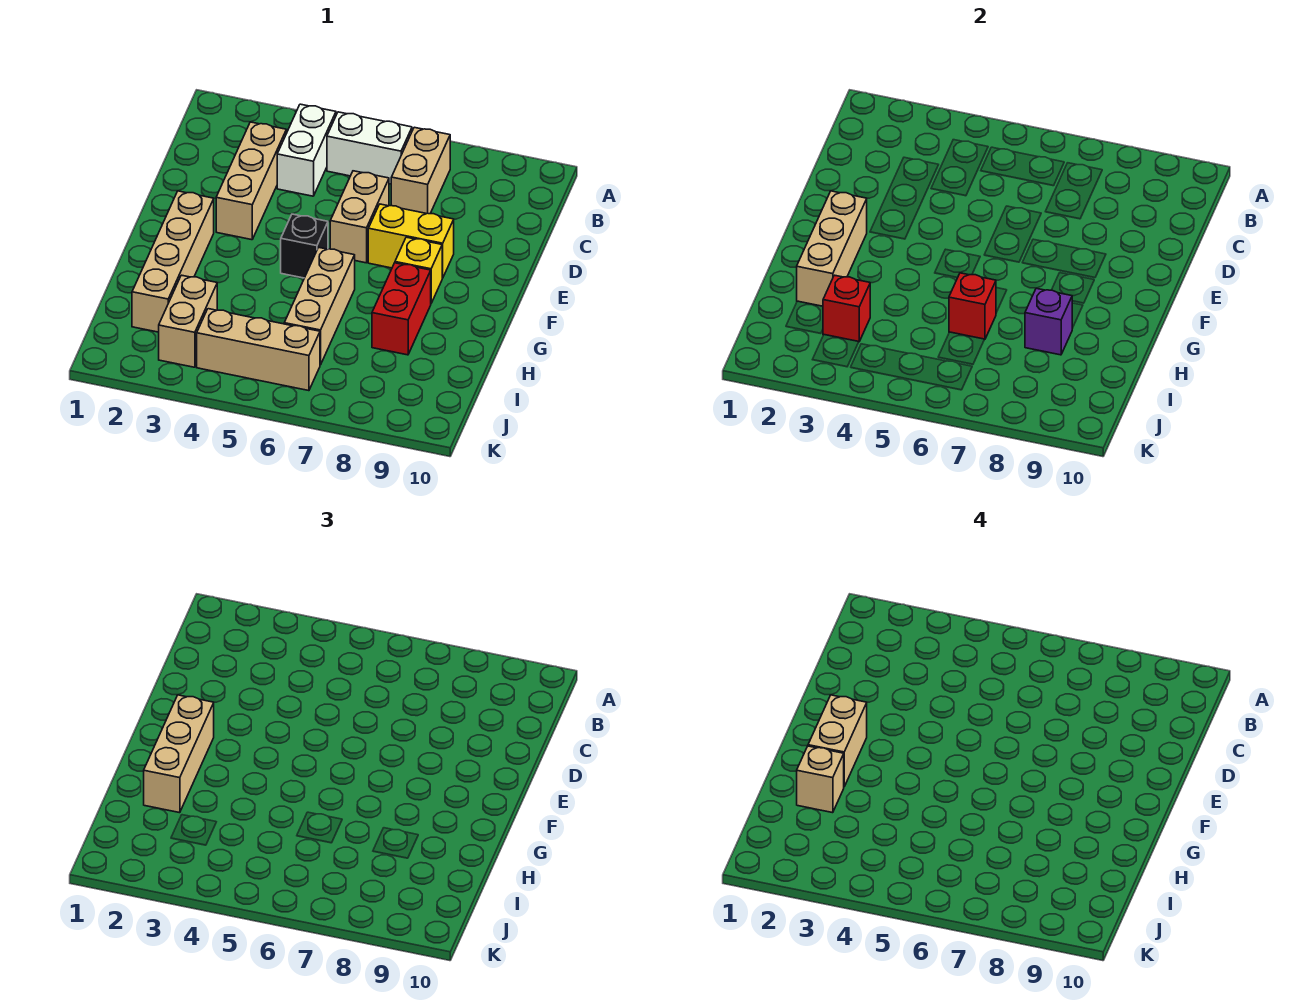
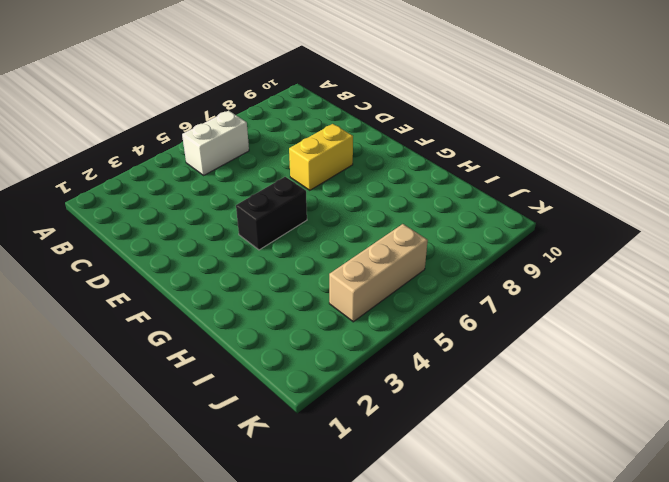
black 1x2 brick [236,177,307,250] -> black 1x1 brick [281,214,328,278]
none -> white 1x2 brick [277,104,336,196]
none -> tan 1x2 brick [391,127,450,214]
none -> tan 1x3 brick [216,122,286,240]

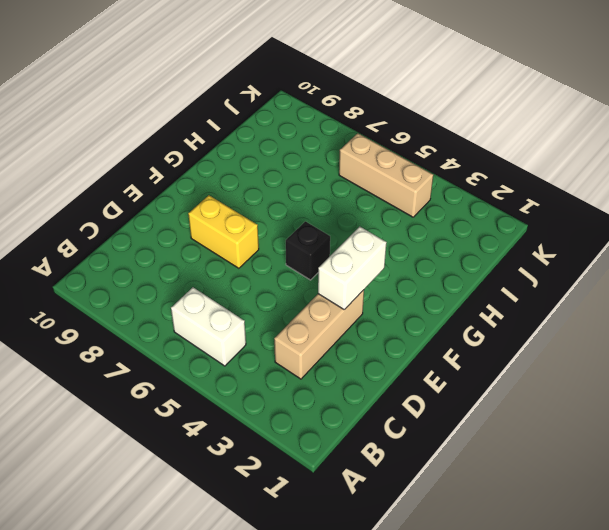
white 1x2 brick [318,227,387,310] -> white 1x2 brick moved to [277,104,336,196]
none -> tan 1x2 brick [391,127,450,214]
none -> tan 1x2 brick [330,171,389,263]
none -> tan 1x4 brick [132,191,214,332]

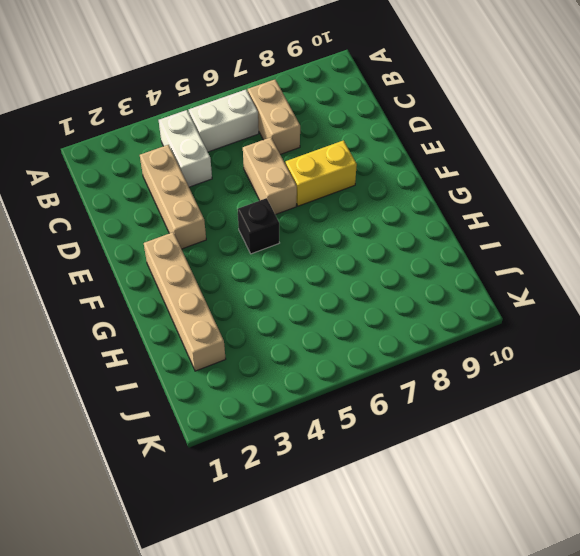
none -> yellow 1x1 brick [395,237,442,303]
none -> tan 1x3 brick [284,247,355,365]
none -> red 1x2 brick [372,263,431,355]

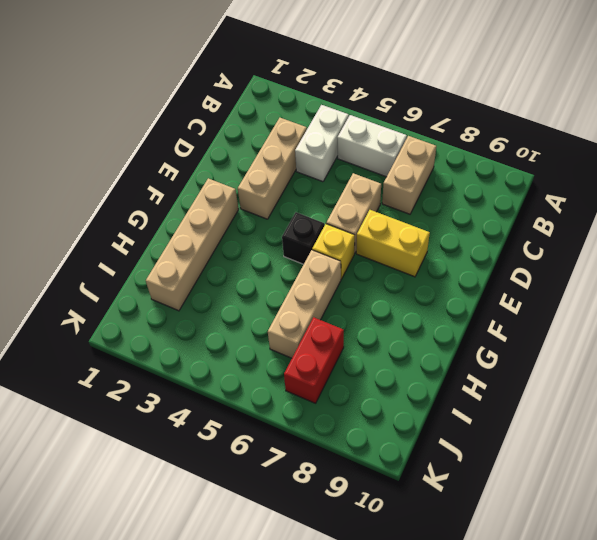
yellow 1x1 brick [312,224,355,279] -> yellow 1x1 brick moved to [395,237,442,303]
red 1x2 brick [284,317,344,403] -> red 1x2 brick moved to [372,263,431,355]
none -> tan 1x2 brick [159,275,217,367]
none -> tan 1x3 brick [197,309,320,391]
none -> tan 1x3 brick [797,191,867,306]

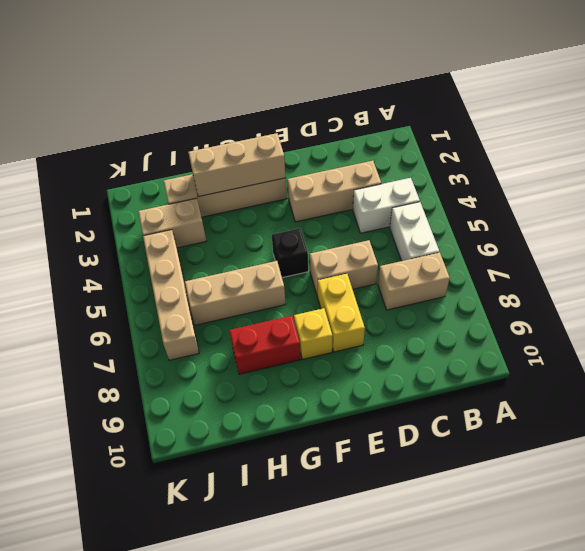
tan 1x4 brick [143,230,199,360] -> tan 1x3 brick [197,309,320,391]
none -> red 1x1 brick [949,273,996,339]
none -> purple 1x1 brick [1025,288,1072,355]
none -> red 1x1 brick [823,275,870,342]

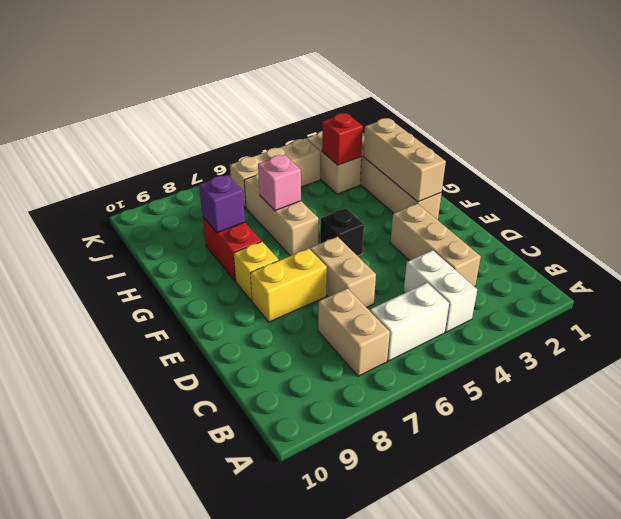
pink 1x1 brick [258,155,301,211] -> red 1x1 brick [949,273,996,339]
none -> tan 1x3 brick [144,695,214,813]
none -> tan 1x2 brick [808,695,867,786]
none -> tan 1x1 brick [797,746,844,813]

